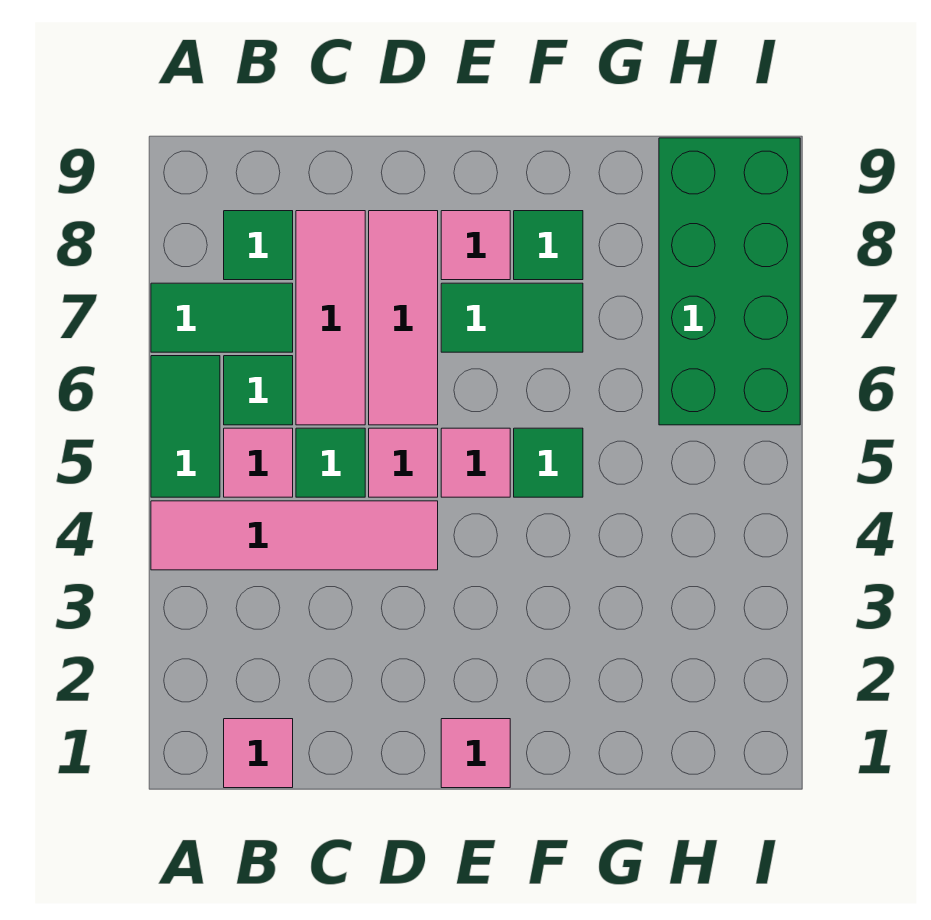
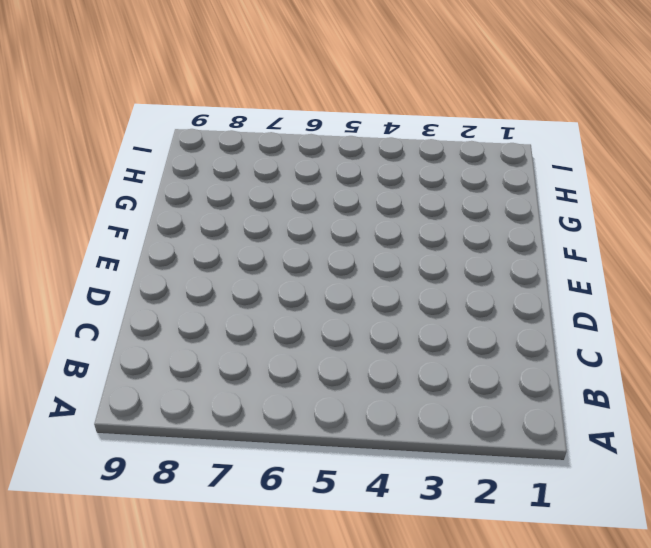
none -> pink 1x4 tile [151,501,438,570]
none -> green 1x2 tile [151,356,220,497]
none -> green 1x2 tile [151,283,293,352]

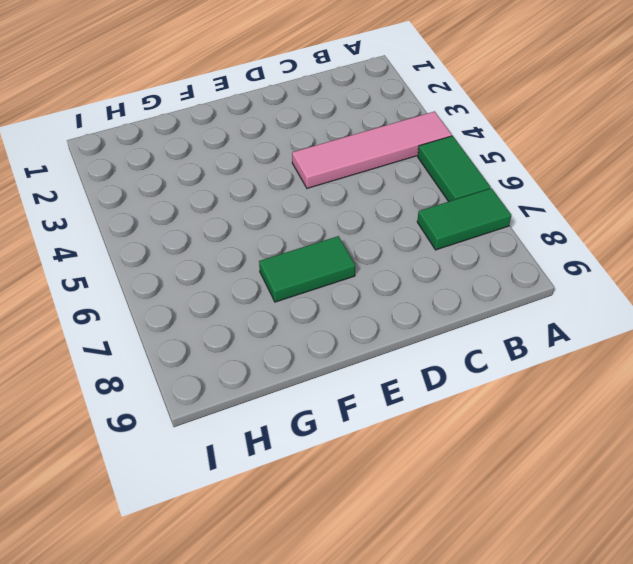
none -> pink 1x1 tile [224,719,293,788]
none -> pink 1x1 tile [224,428,293,497]
none -> green 1x1 tile [224,356,293,425]

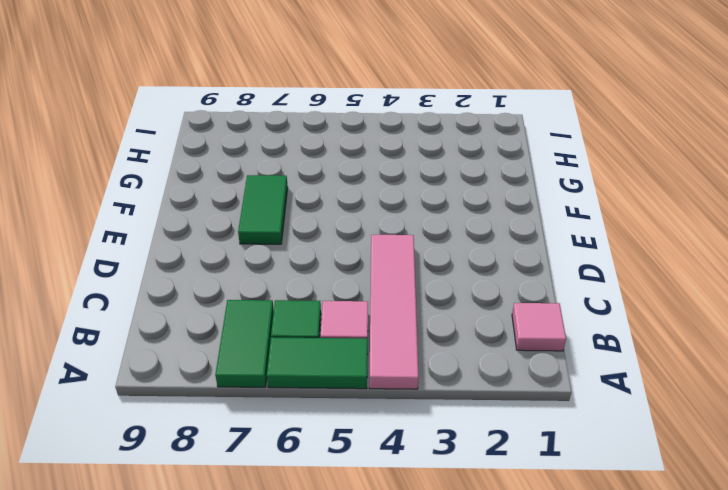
none -> green 1x1 tile [224,211,293,280]
none -> green 1x1 tile [296,428,365,497]
none -> pink 1x3 tile [296,211,365,425]

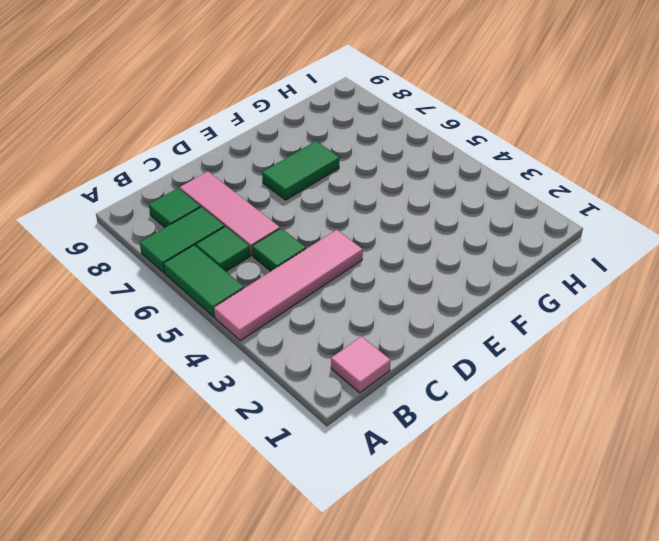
none -> pink 1x1 tile [224,428,293,497]
none -> pink 1x1 tile [369,428,438,497]
none -> pink 1x3 tile [369,211,438,425]

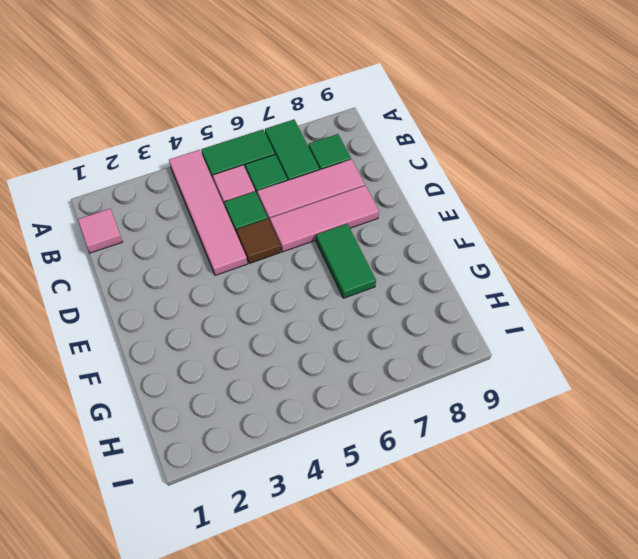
brown 1x1 tile [237,219,281,264] -> pink 1x1 tile [369,428,438,497]
none -> pink 1x1 tile [441,719,510,788]
none -> pink 1x1 tile [441,428,510,497]
none -> pink 1x1 tile [441,211,510,280]

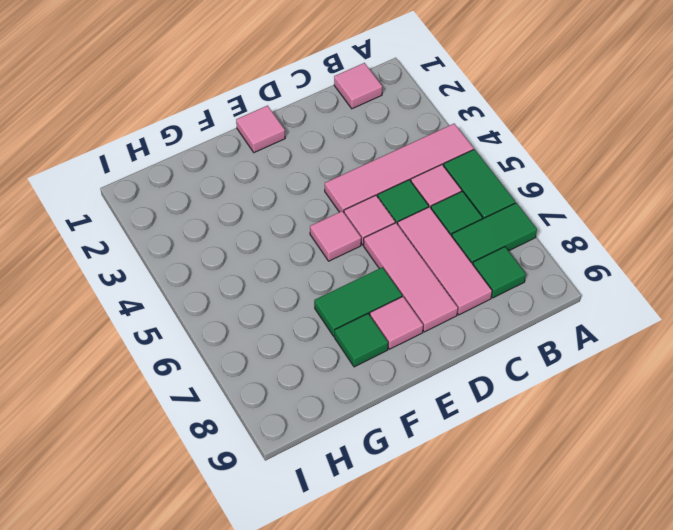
none -> green 1x1 tile [514,428,583,497]
none -> green 2x4 brick [659,138,800,425]

